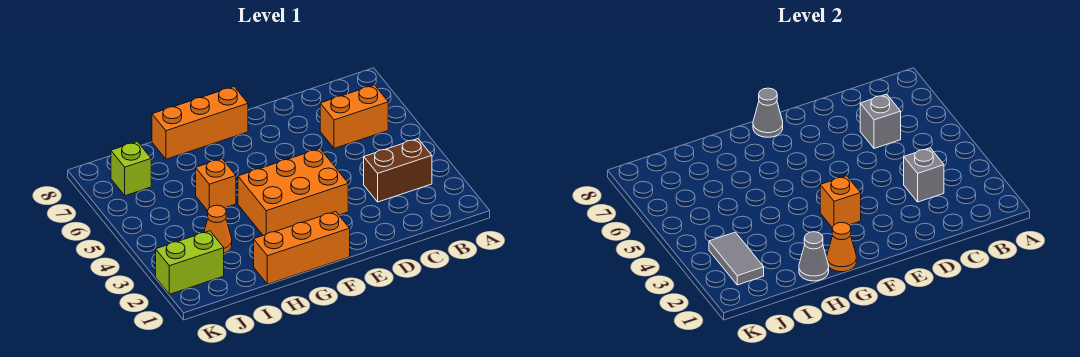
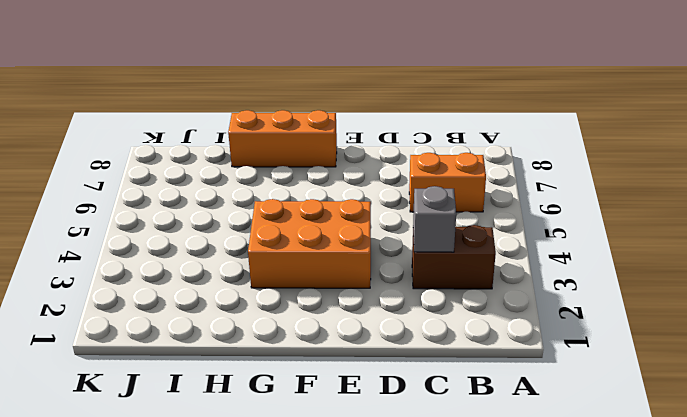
none -> orange 1x3 brick [254,211,350,284]
none -> orange 1x1 brick [196,159,236,211]
none -> orange 1x1 cone [204,205,232,253]

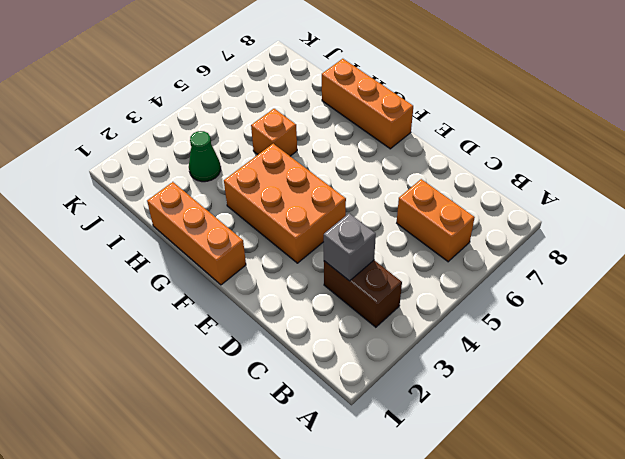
green 1x1 cone [189,131,221,182] -> orange 1x1 cone [204,205,232,253]
none -> lime 1x2 brick [156,231,224,294]
none -> lime 1x1 brick [111,142,151,196]
none -> grey 1x1 brick [860,94,901,148]

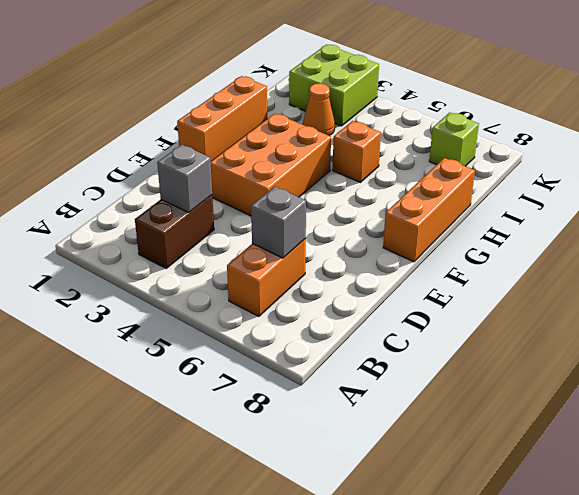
lime 2x2 brick [289,45,379,126] -> lime 1x2 brick [156,231,224,294]
none -> orange 1x1 brick [820,176,861,228]
none -> grey 1x1 cone [753,88,783,137]
none -> orange 1x1 cone [827,222,856,272]

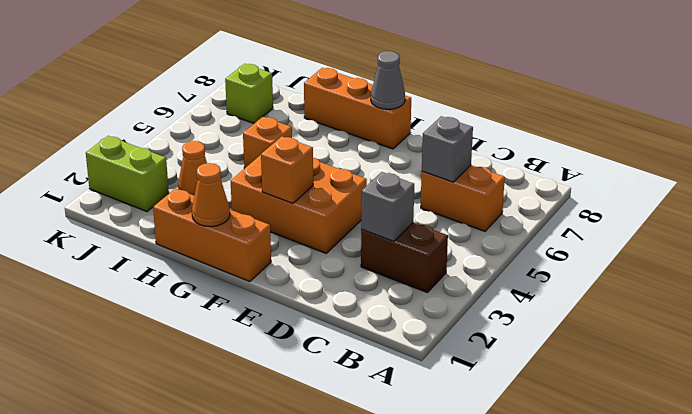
none -> grey 1x1 cone [799,232,829,281]
none -> grey 1x2 tile [709,232,764,285]

